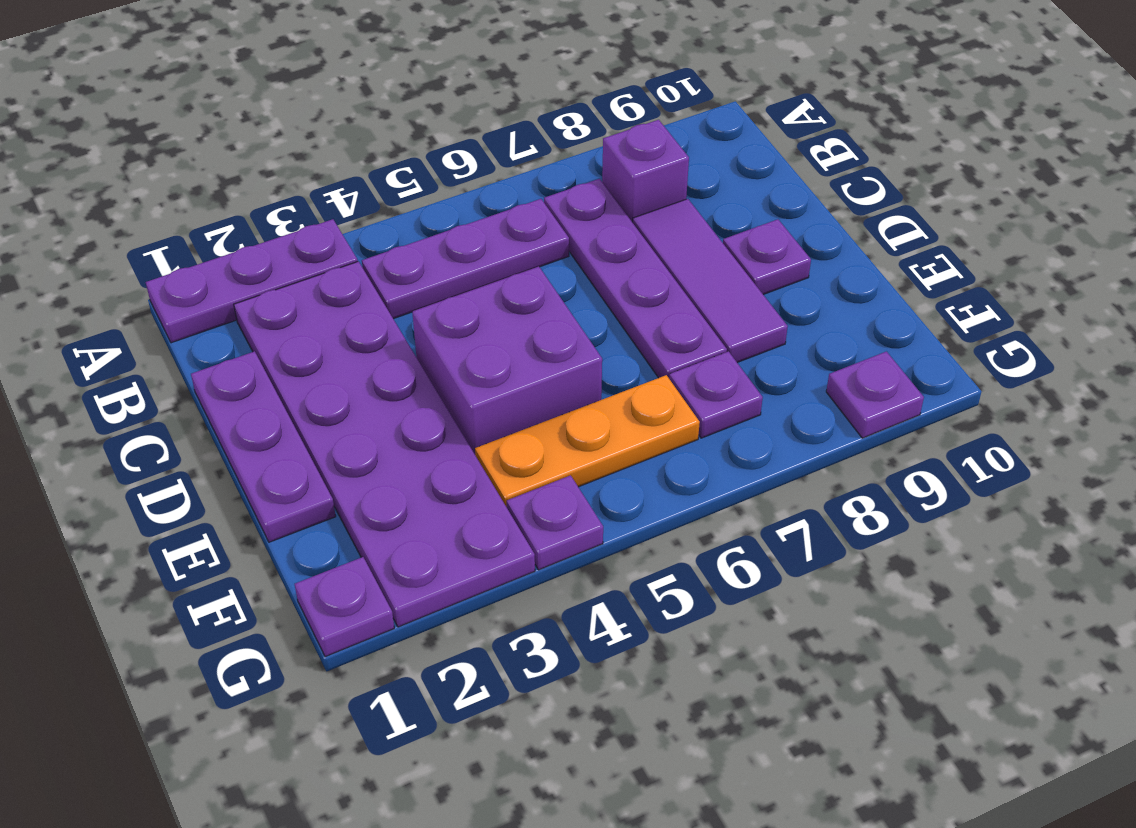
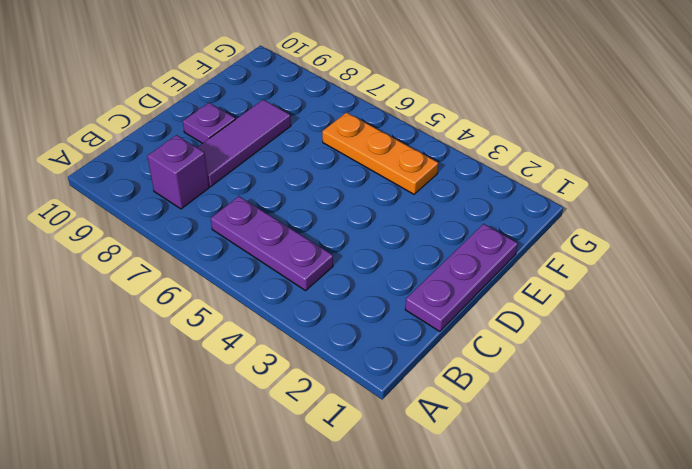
none -> purple 1x3 plate [146,219,358,343]
none -> purple 2x6 plate [234,261,535,627]
none -> purple 1x4 plate [544,179,727,378]

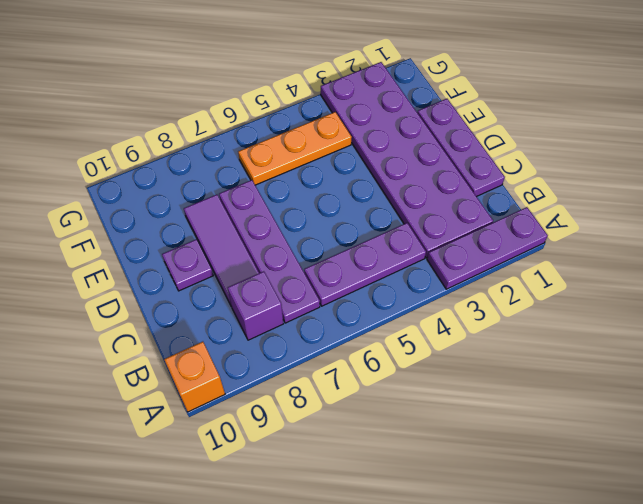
orange 1x1 brick [164,342,225,412] -> none
none -> purple 2x2 brick [412,267,602,454]
none -> purple 1x1 plate [669,351,763,438]
none -> purple 1x1 plate [295,557,394,657]

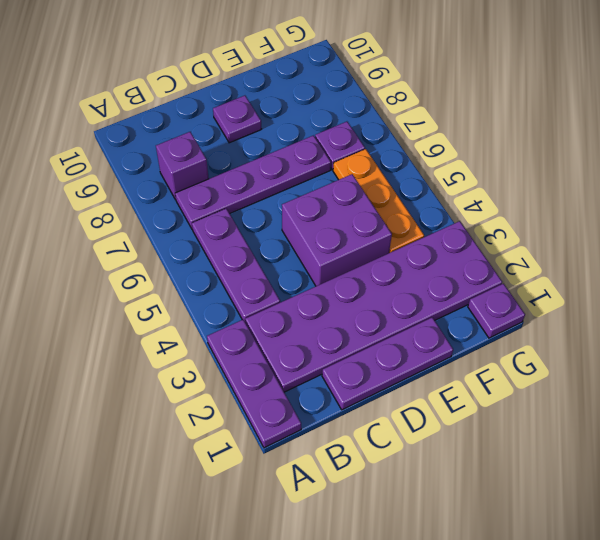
none -> purple 1x3 tile [633,199,788,363]
none -> purple 1x1 plate [507,475,603,570]
none -> purple 1x1 plate [826,352,924,438]

